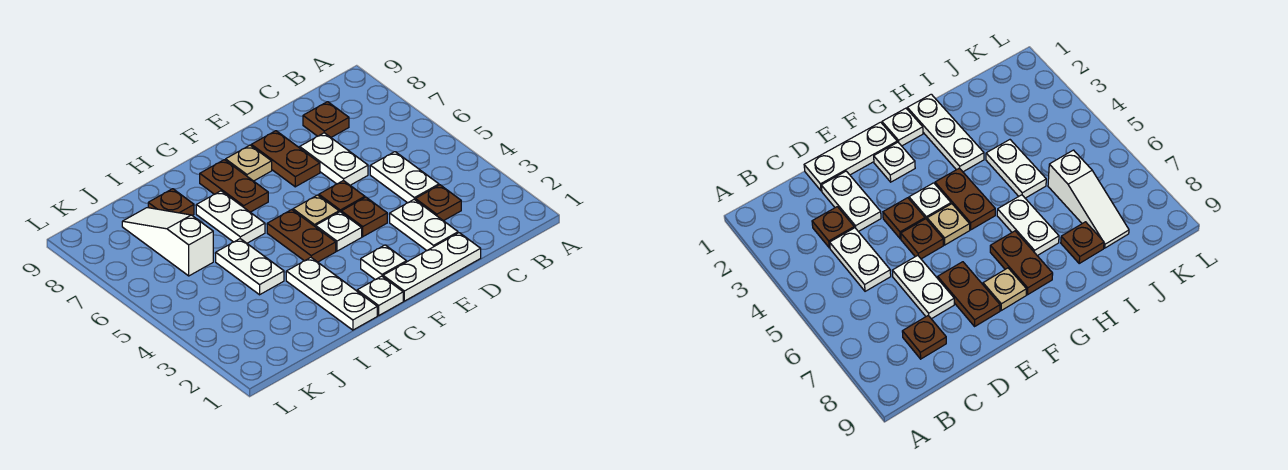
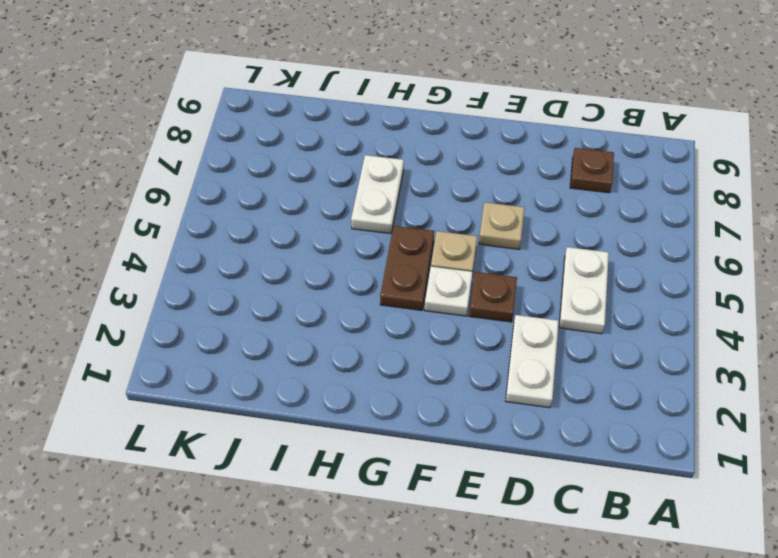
tan 1x1 plate [479,202,525,249] -> tan 1x1 plate moved to [226,145,272,181]
none -> brown 1x1 plate [415,185,461,221]
none -> white 1x3 plate [383,233,481,301]
none -> white 1x2 plate [300,133,368,185]

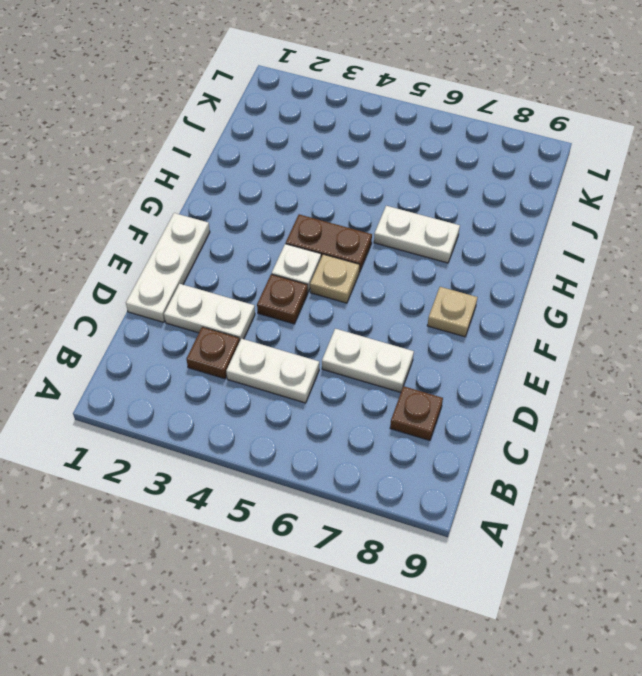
none -> brown 1x1 plate [319,181,365,212]
none -> brown 1x2 plate [251,131,320,187]
none -> white 1x1 plate [361,245,407,280]

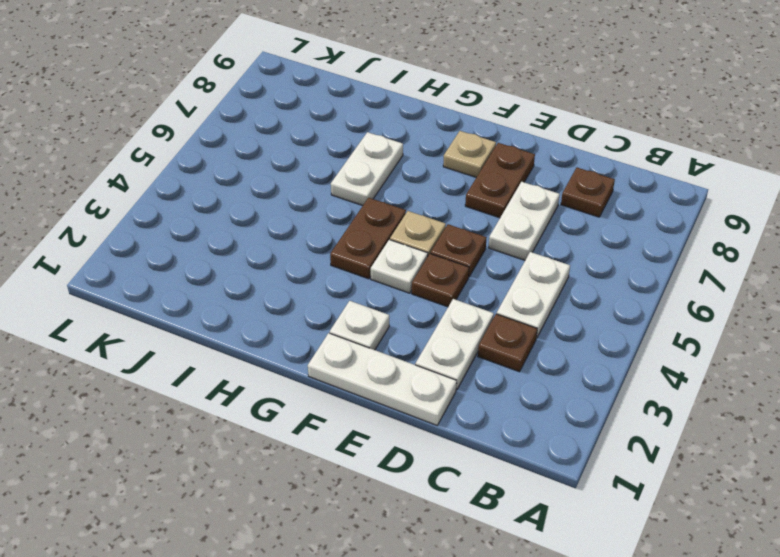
none -> white 1x1 plate [357,276,403,315]
none -> brown 1x2 plate [200,160,268,212]
none -> white 1x3 plate [286,258,377,330]

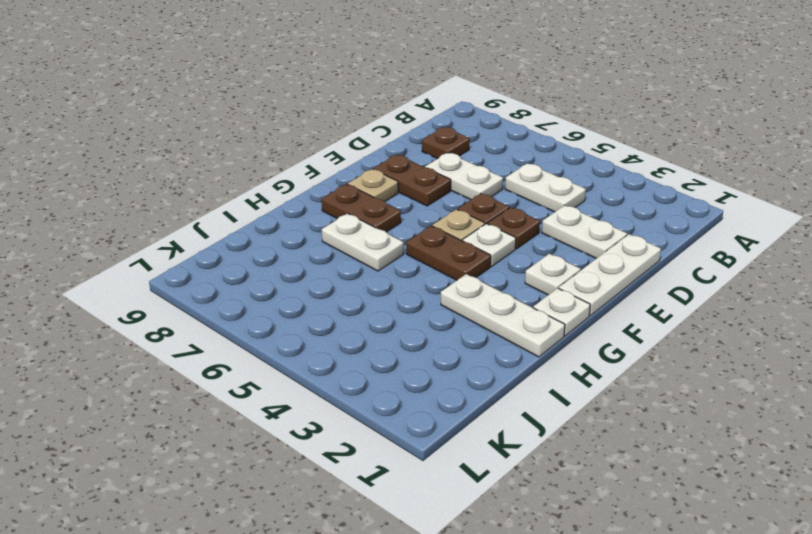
none -> brown 1x1 plate [415,185,461,221]
none -> white 1x2 plate [216,239,284,295]
none -> brown 1x1 plate [148,189,194,216]

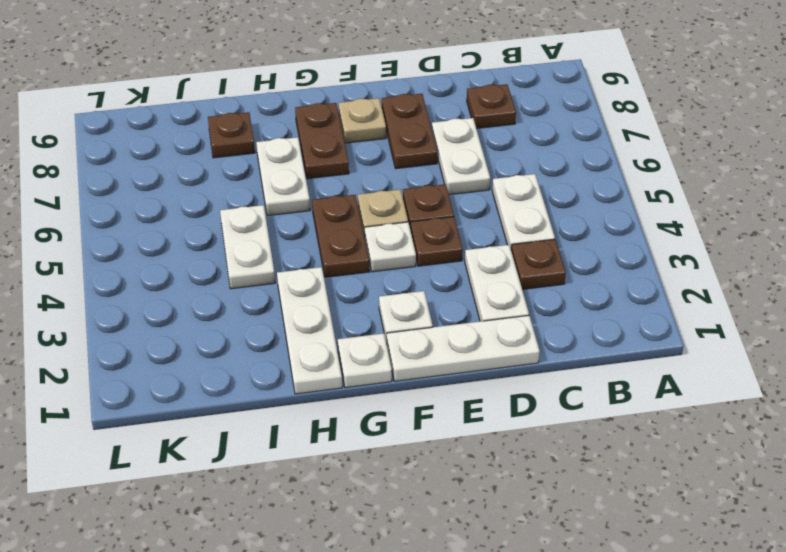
none -> white 1x3 slope [122,208,213,276]

